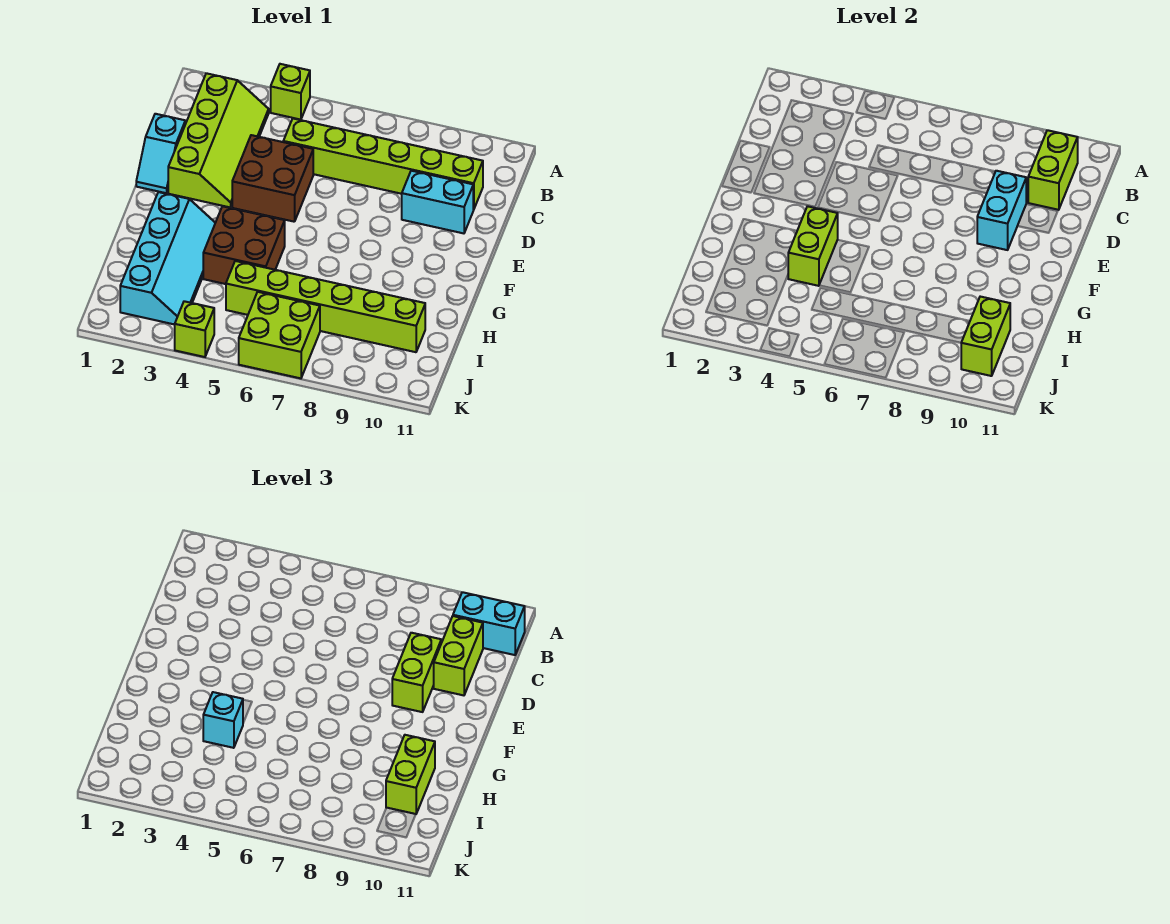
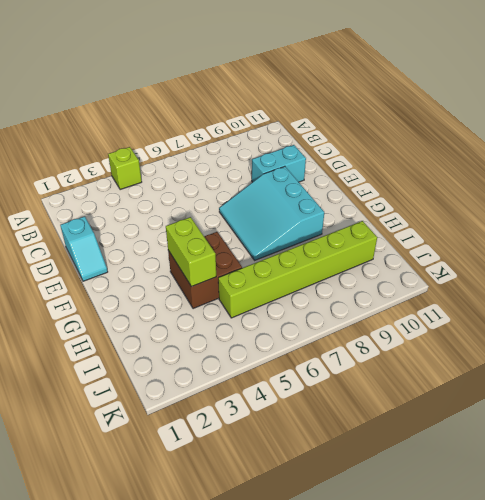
cyan 3x3 slope [219,166,324,260] -> none
none -> lime 2x4 slope [168,73,269,207]
none -> lime 1x6 brick [283,119,483,210]
none -> brown 2x2 brick [232,135,313,222]

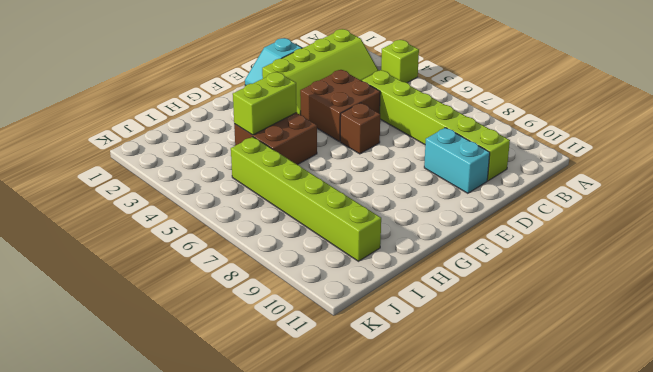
brown 1x1 brick [340,103,380,154] -> none
none -> cyan 2x4 slope [120,192,215,325]
none -> lime 2x2 brick [239,292,320,378]
none -> lime 1x1 brick [175,301,214,357]

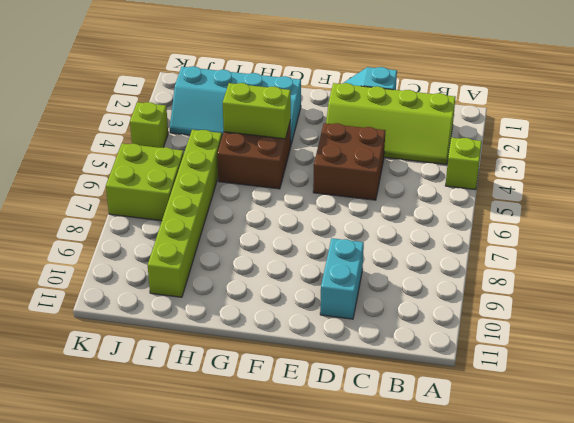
none -> lime 1x6 brick [283,119,483,210]
none -> lime 1x2 brick [1028,130,1078,210]
none -> cyan 1x2 brick [977,171,1026,250]

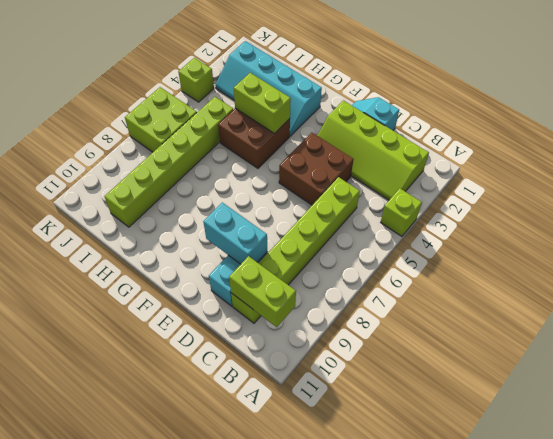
none -> lime 1x2 brick [961,297,1010,376]
none -> cyan 1x2 brick [453,592,525,655]
none -> lime 1x2 brick [434,616,483,695]

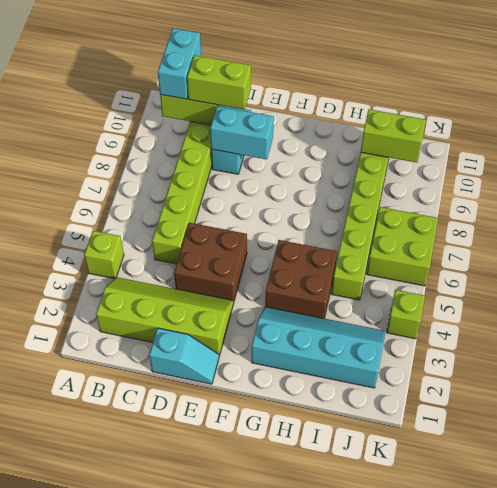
none -> lime 1x2 brick [788,206,838,286]
none -> lime 1x2 brick [392,633,441,712]
none -> cyan 1x1 brick [203,692,243,748]

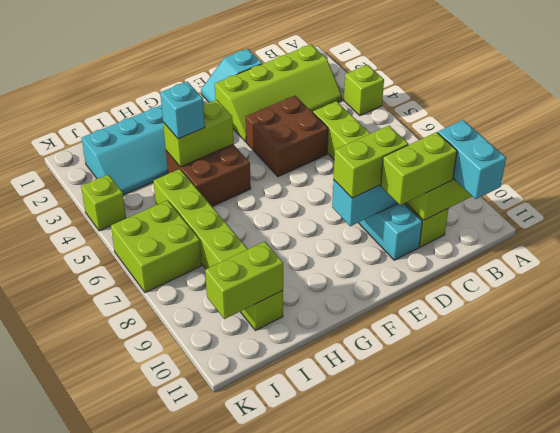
none -> lime 1x2 brick [386,735,435,814]

